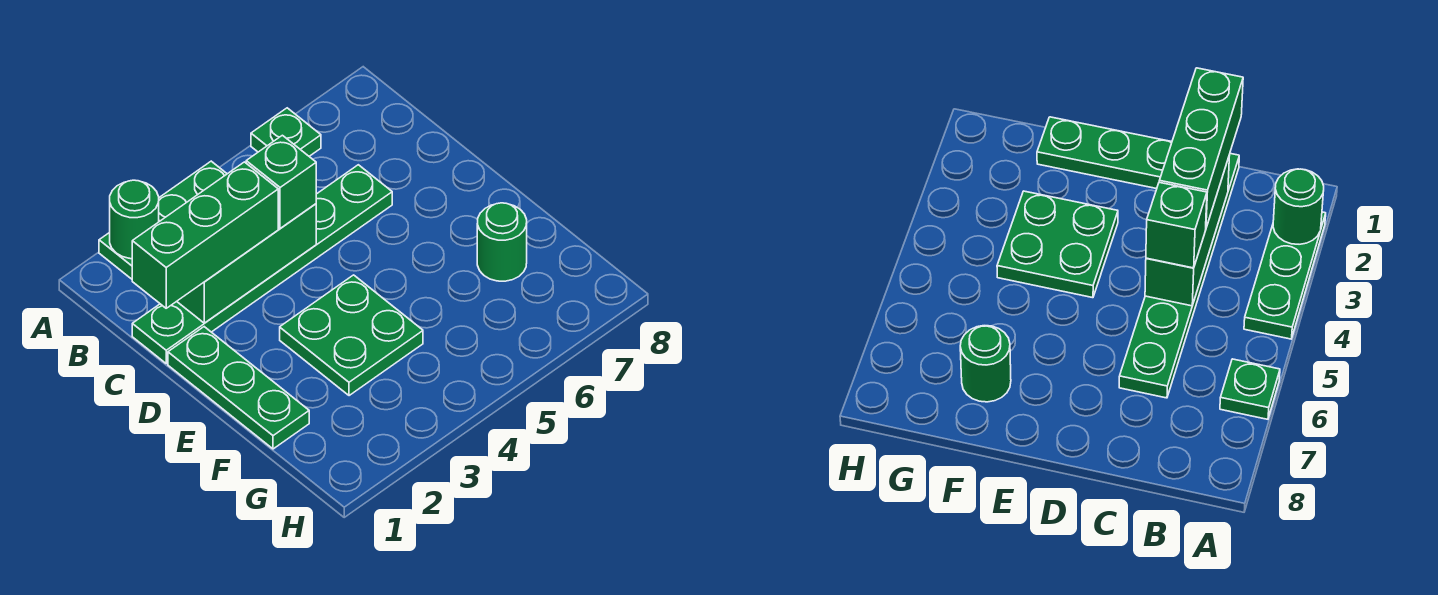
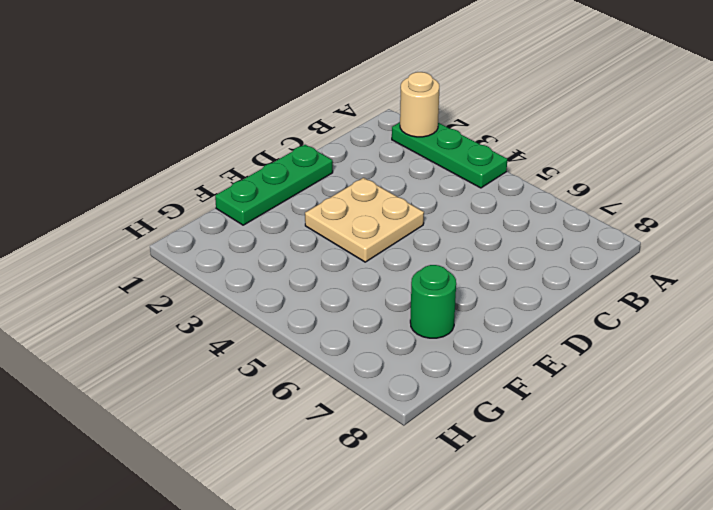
tan 1x1 round brick [400,72,439,137] -> green 1x1 round brick [110,180,159,259]
tan 2x2 plate [305,178,424,262] -> green 2x2 plate [280,275,423,396]
none -> green 1x1 plate [251,108,321,156]
none -> green 1x6 plate [132,165,392,363]

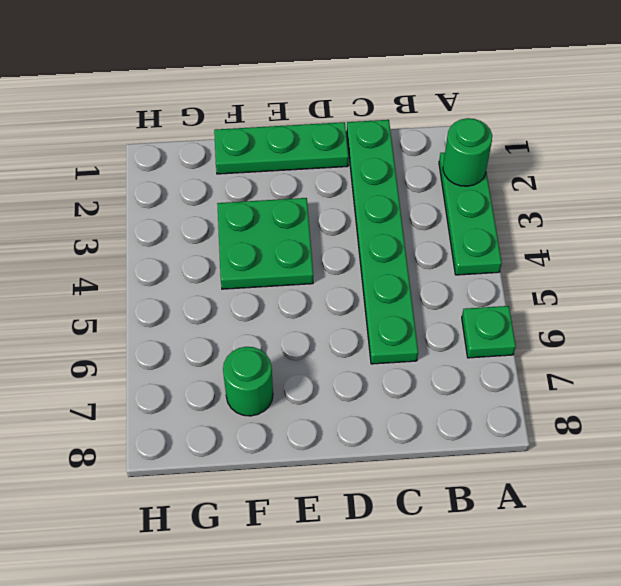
none -> green 1x3 brick [177,204,316,323]
none -> green 1x3 brick [132,162,278,308]

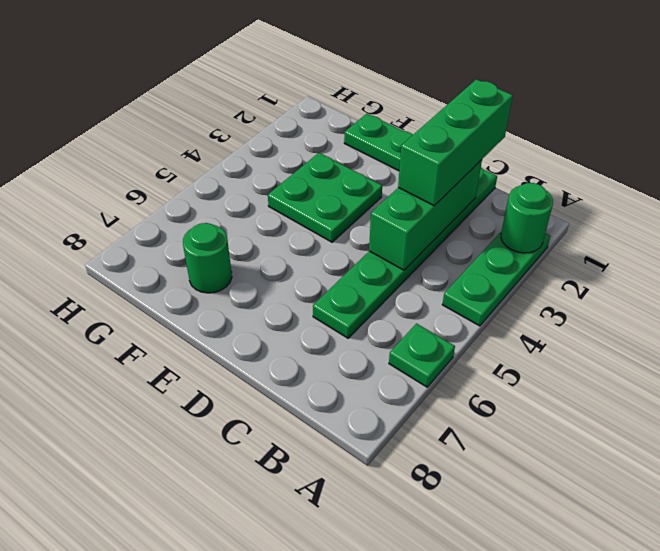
none -> green 1x1 brick [246,135,316,229]

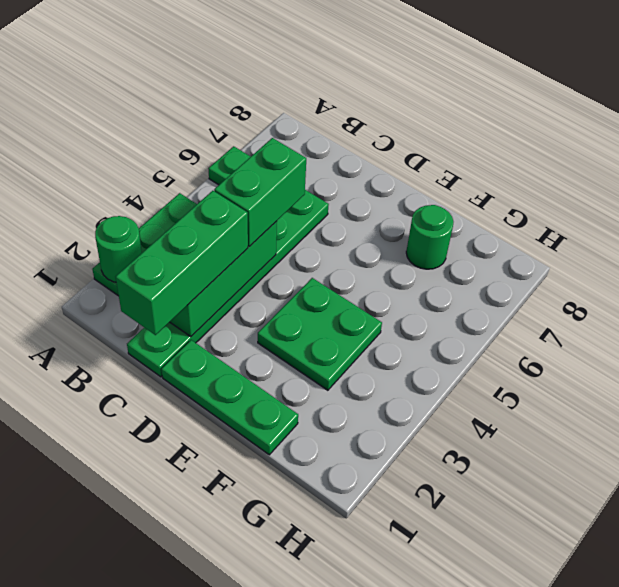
green 1x2 brick [214,138,306,247] -> green 1x1 brick [246,135,316,229]

